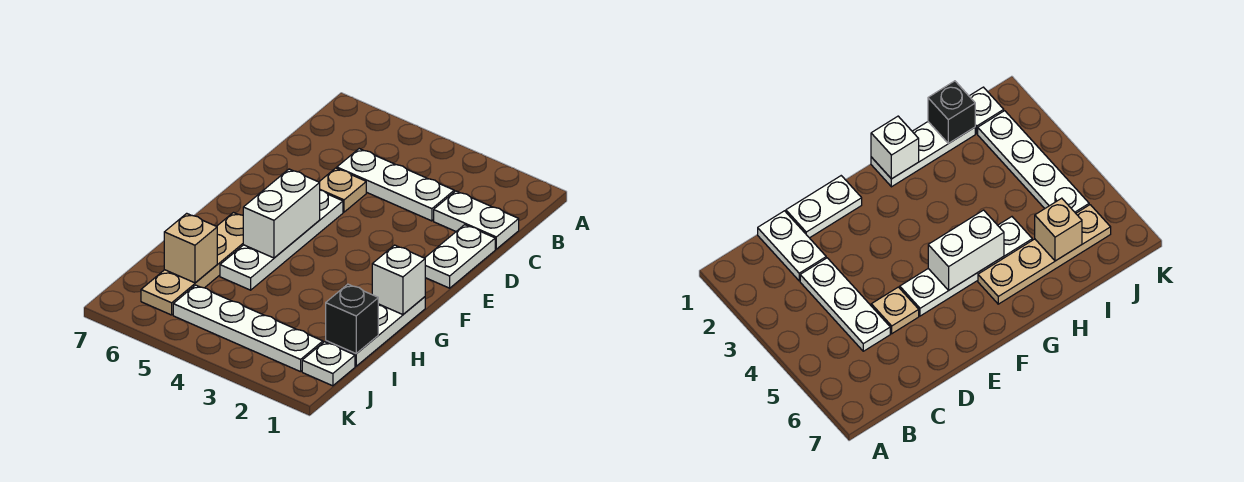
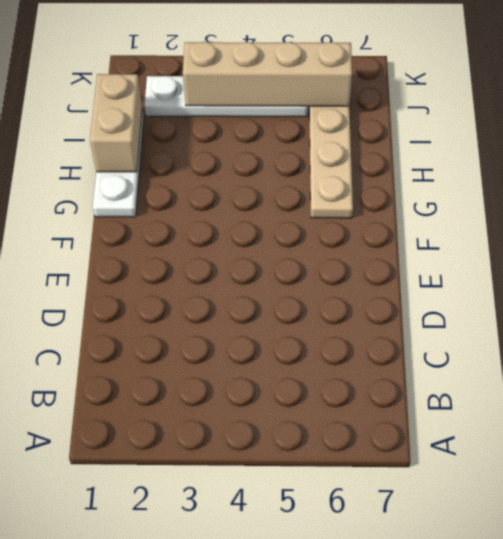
tan 1x2 brick [90,74,142,172] -> black 1x1 brick [326,284,378,354]
tan 1x4 brick [183,42,352,106] -> none
none -> white 1x2 plate [434,191,519,249]
none -> white 1x3 plate [337,149,454,221]
none -> white 1x2 plate [425,225,495,288]

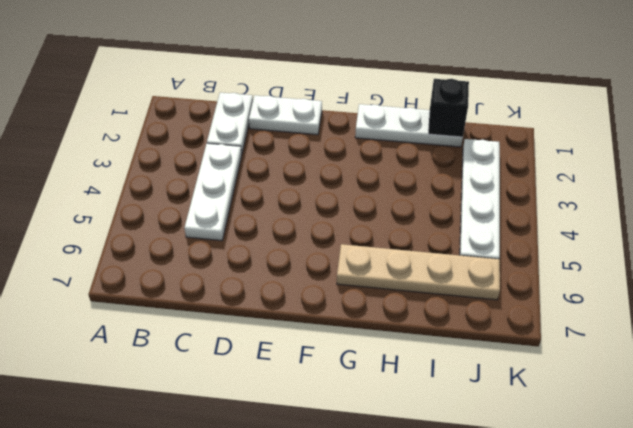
none -> tan 1x1 plate [319,168,366,212]
none -> white 1x4 plate [220,190,343,290]
none -> white 1x1 plate [302,342,355,386]

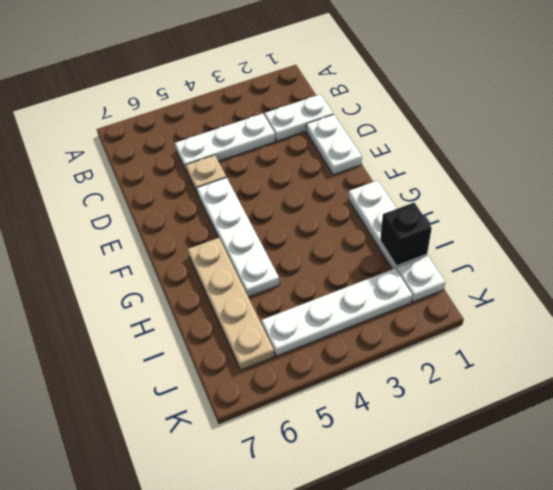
none -> white 1x2 brick [243,169,320,258]
none -> white 1x1 brick [372,245,425,315]
none -> tan 1x1 brick [164,213,217,283]

